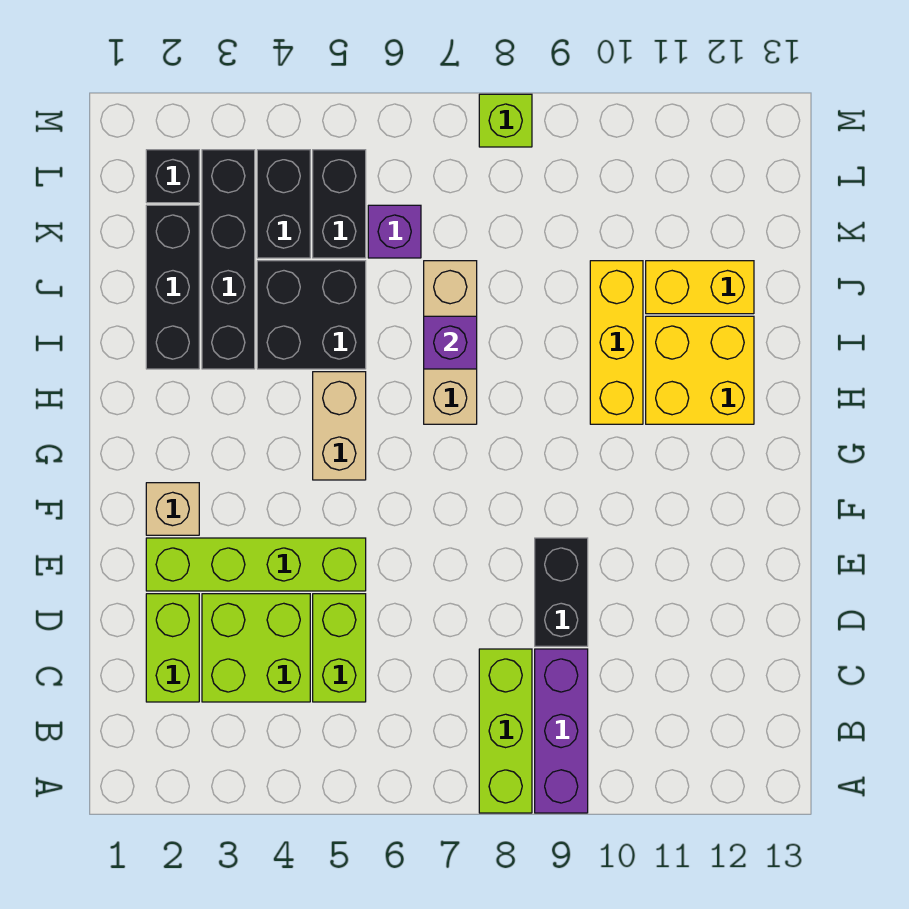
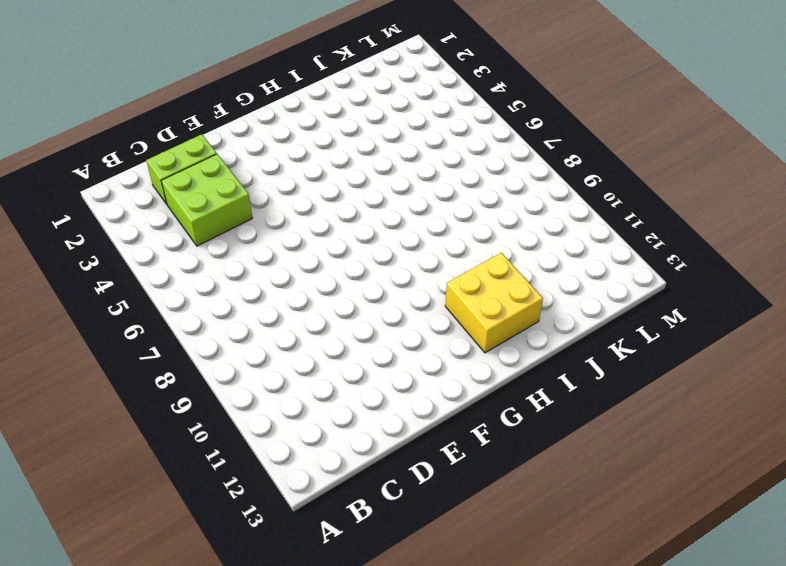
none -> lime 1x3 brick [479,649,532,813]
none -> purple 1x3 brick [535,649,588,813]
none -> lime 1x2 brick [313,594,366,702]

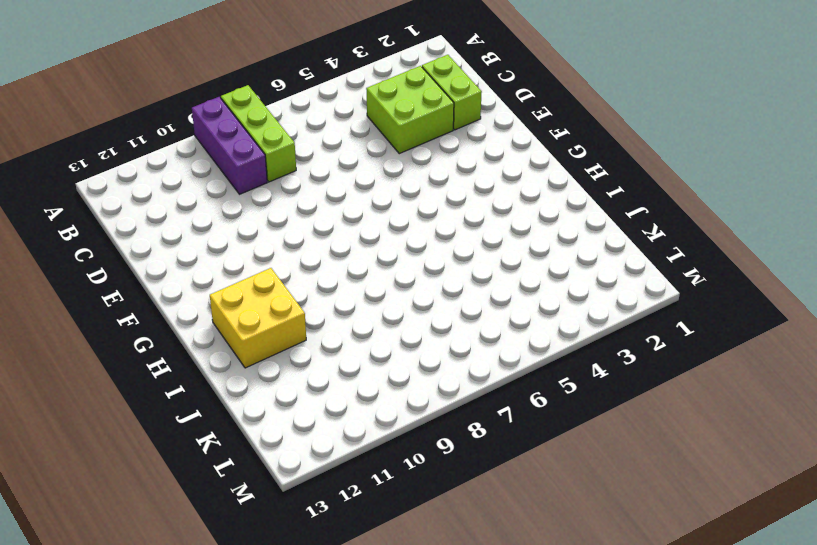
none -> lime 1x2 brick [313,594,366,702]
none -> black 1x2 brick [535,538,588,646]
none -> lime 1x4 brick [146,538,366,591]

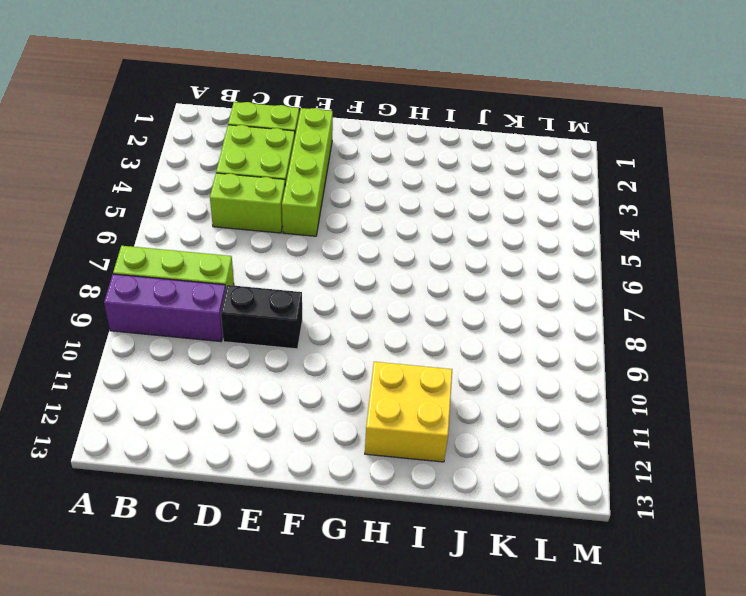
none -> tan 1x1 brick [146,483,199,535]
none -> tan 1x2 brick [313,372,366,480]
none -> tan 1x3 brick [424,261,477,424]

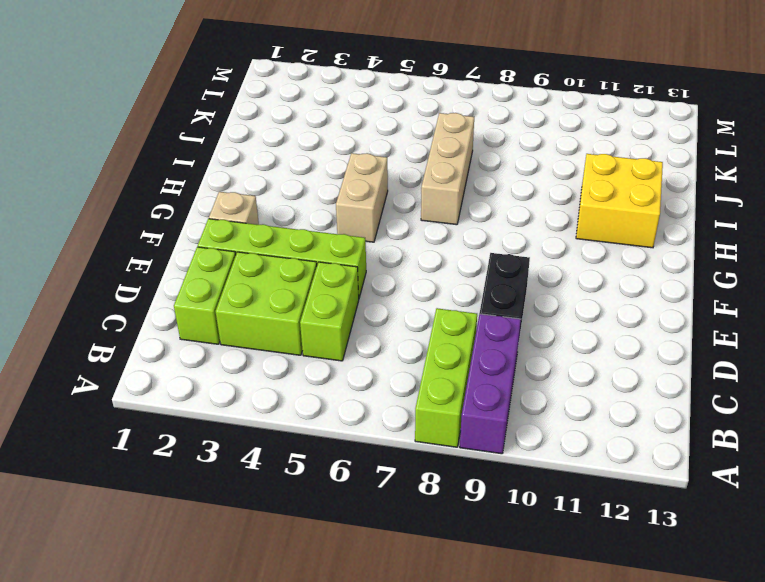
none -> yellow 1x3 brick [590,261,643,424]
none -> black 1x3 brick [146,205,199,369]
none -> black 1x4 brick [202,150,255,369]

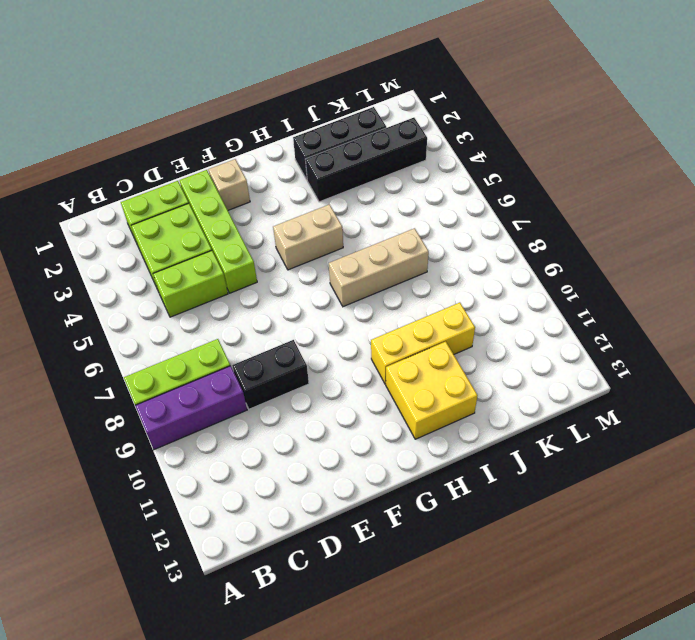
none -> black 2x2 brick [257,261,366,369]
none -> yellow 1x2 brick [646,261,754,314]
none -> black 1x2 brick [257,150,310,258]

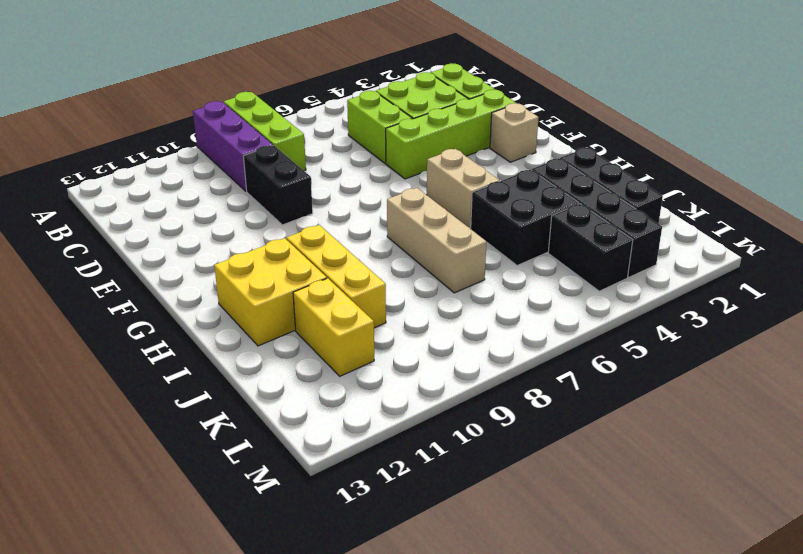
yellow 1x2 brick [293,278,374,376] -> yellow 1x2 brick turned to [646,261,754,314]
none -> black 1x2 brick [313,150,366,258]
none -> purple 1x1 brick [368,205,421,258]
none -> black 1x1 brick [146,150,199,203]

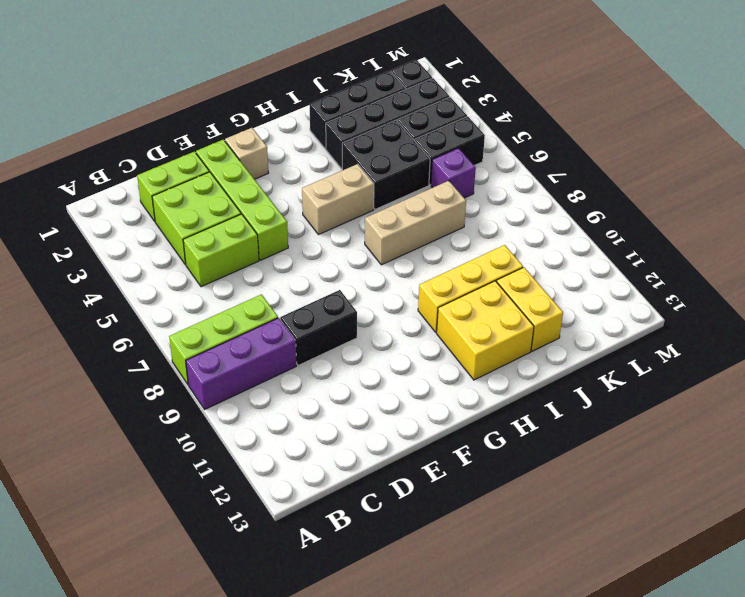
none -> lime 1x1 brick [479,94,532,147]
none -> purple 1x1 brick [424,316,477,369]

